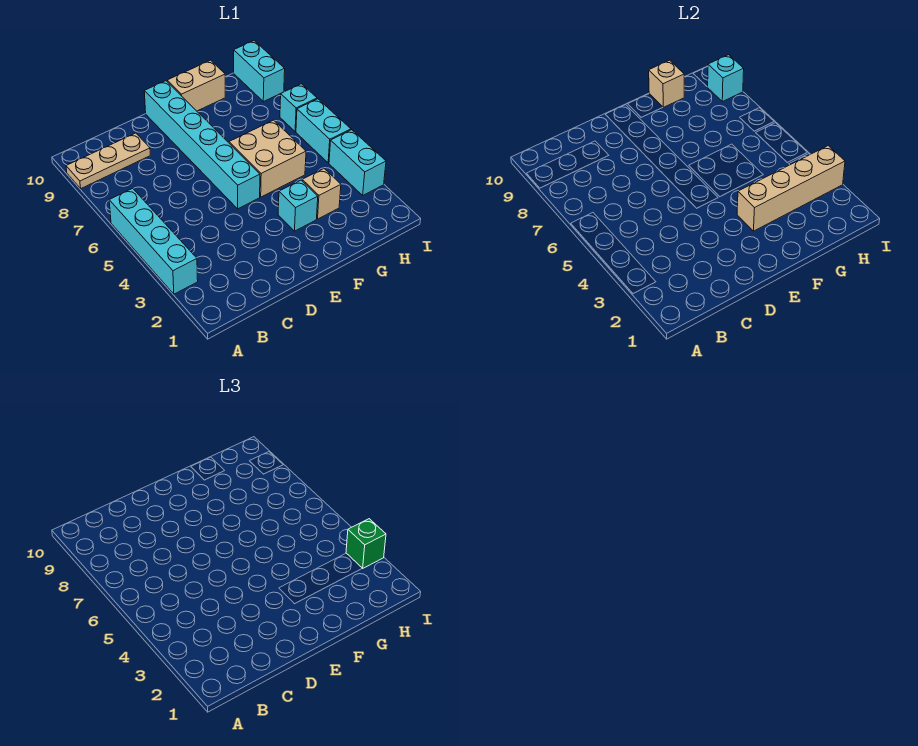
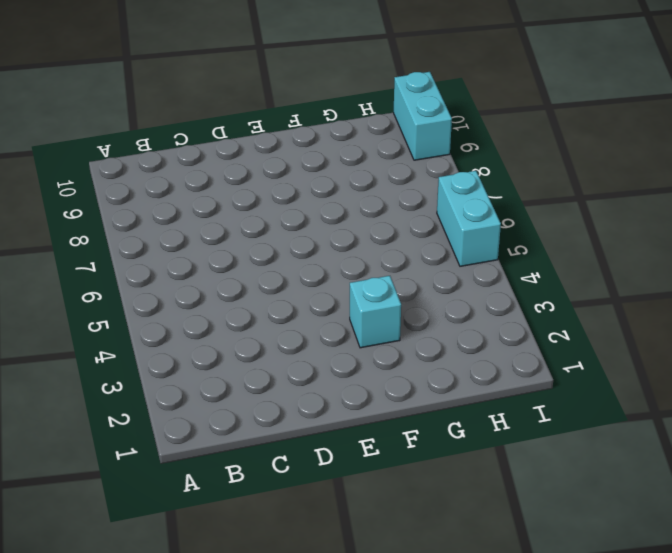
none -> cyan 1x4 brick [109,188,198,294]
none -> tan 1x3 plate [66,133,150,188]
none -> cyan 1x6 brick [144,81,260,209]

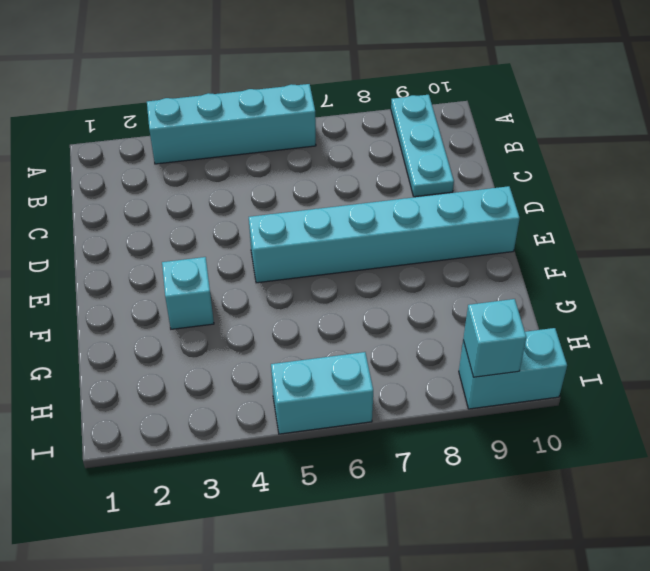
cyan 1x3 plate [391,95,454,197] -> tan 1x3 plate [66,133,150,188]
none -> tan 2x2 brick [229,120,306,197]
none -> tan 1x2 brick [167,60,225,111]
none -> tan 1x1 brick [302,169,341,219]

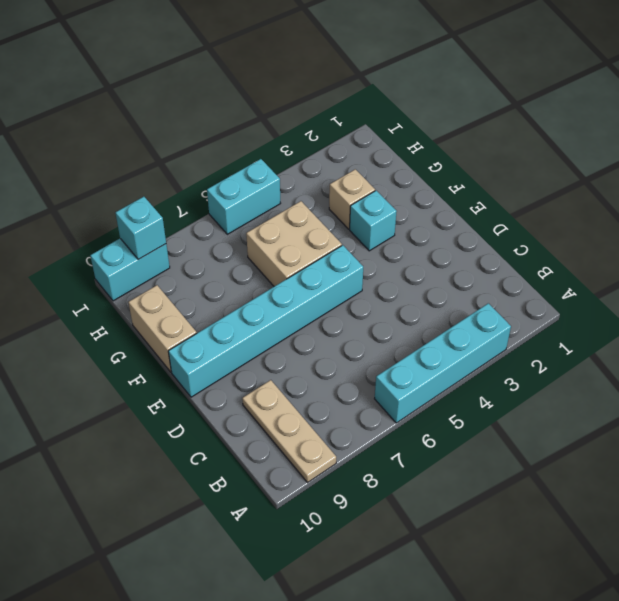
none -> cyan 1x2 brick [329,130,386,195]
none -> cyan 1x1 brick [280,84,317,132]
none -> tan 1x4 brick [737,146,845,231]

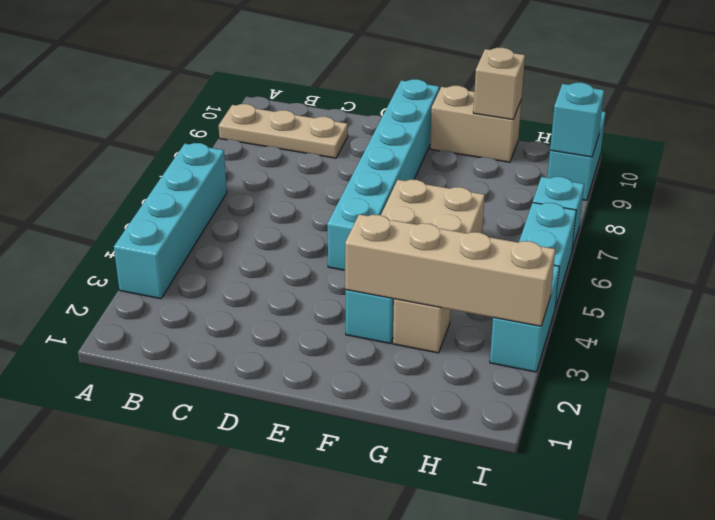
none -> green 1x1 brick [346,519,386,568]

